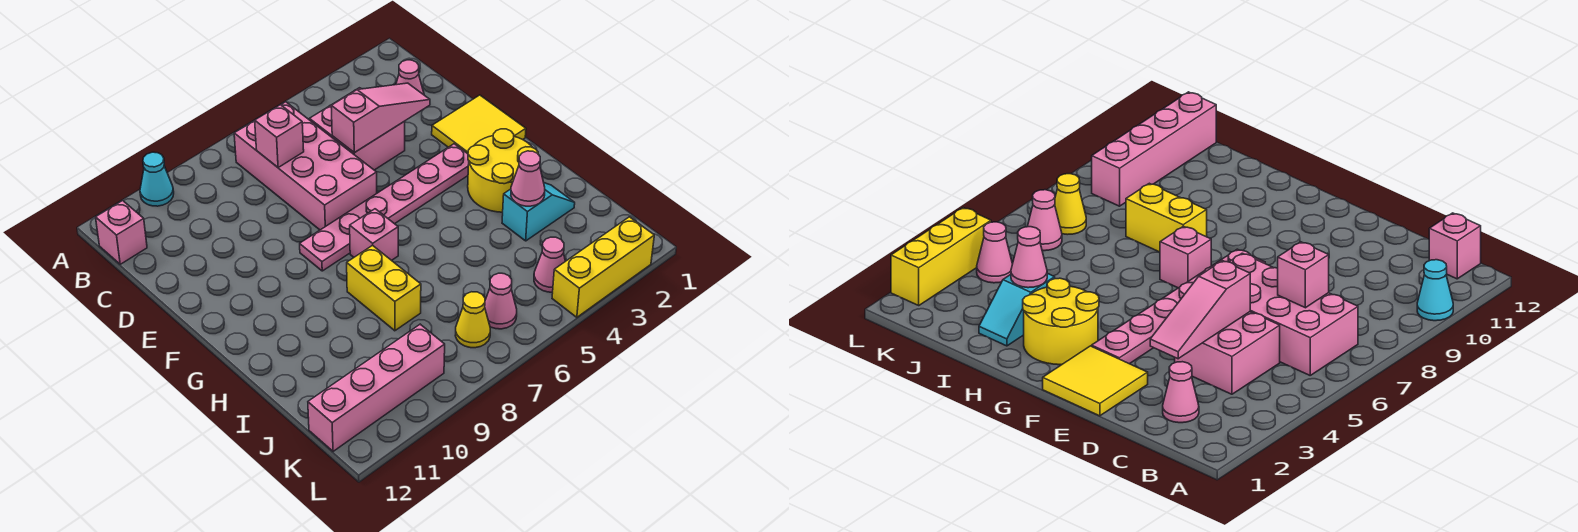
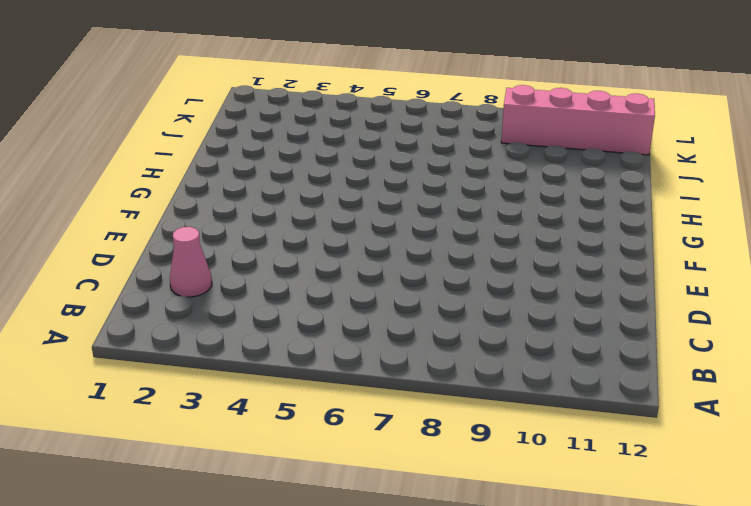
none -> cyan 1x1 cone [140,152,174,206]
none -> pink 2x4 brick [234,102,377,230]
none -> pink 1x1 brick [96,201,147,264]

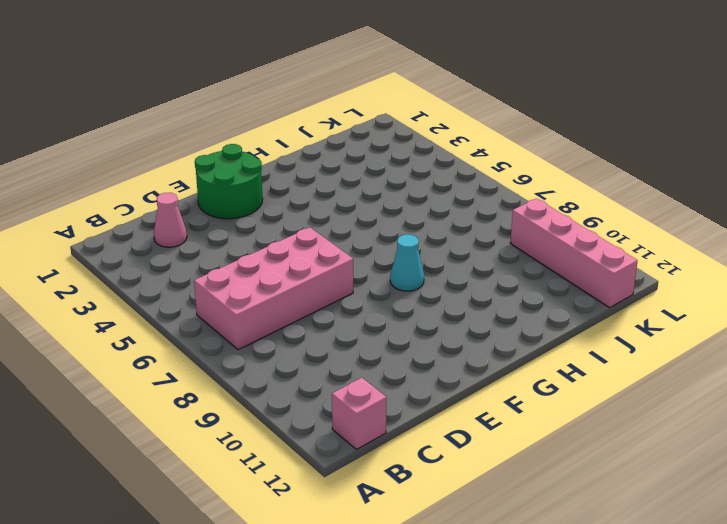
green 2x2 round brick [195,144,263,219] -> yellow 2x2 tile [432,95,526,154]
cyan 1x1 cone [390,234,424,291] -> cyan 1x1 cone moved to [140,152,174,206]
none -> pink 2x2 brick [310,88,405,170]
none -> pink 1x6 plate [300,144,469,271]
none -> yellow 2x2 round brick [468,129,538,212]

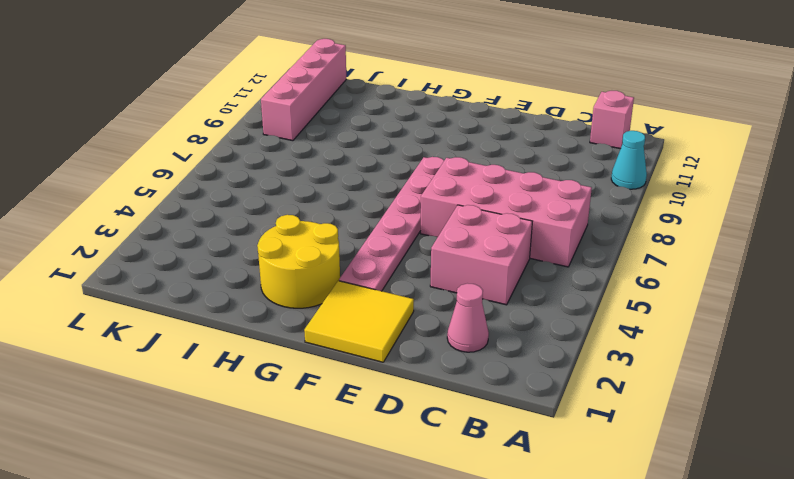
none -> pink 1x1 brick [350,209,398,260]
none -> yellow 1x2 brick [347,245,421,331]
none -> cyan 1x2 slope [502,183,575,241]

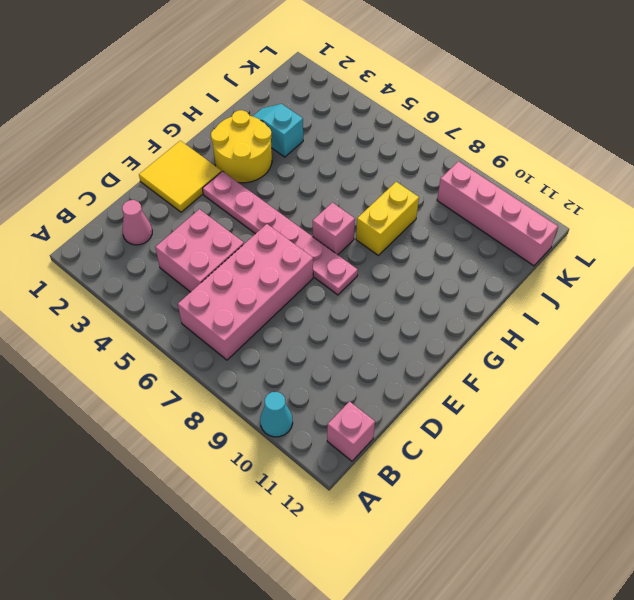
none -> pink 1x1 cone [534,237,565,292]
none -> pink 1x1 cone [485,273,517,329]
none -> yellow 1x1 cone [455,292,490,348]

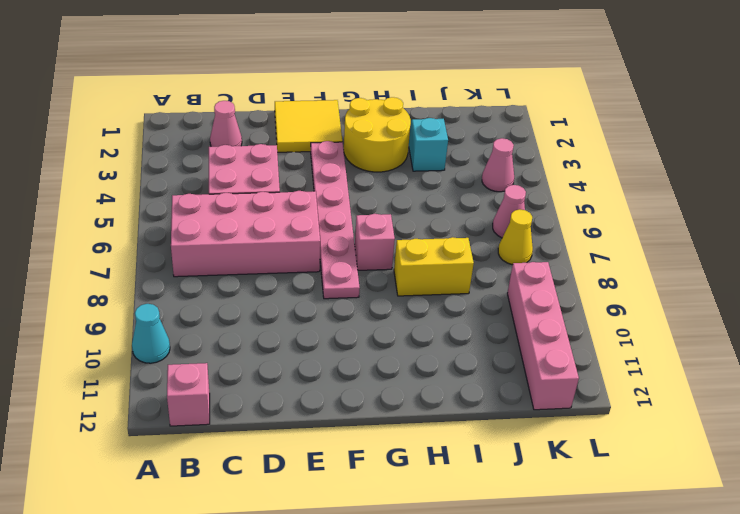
none -> yellow 1x3 brick [552,217,654,317]
none -> pink 1x1 brick [255,105,304,168]
none -> pink 1x3 slope [331,83,430,153]

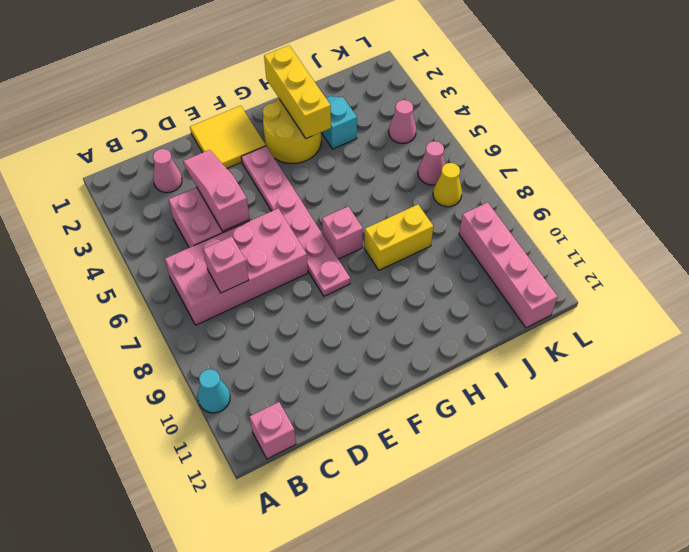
yellow 1x3 brick [264,45,331,138] -> yellow 1x3 brick moved to [552,217,654,317]
none -> pink 1x1 cone [511,151,545,206]

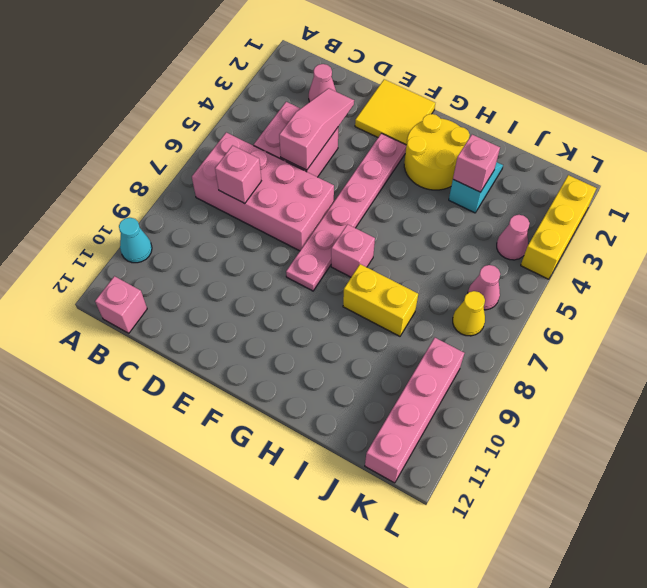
pink 1x1 brick [453,135,500,192] -> pink 1x1 cone [511,151,545,206]

